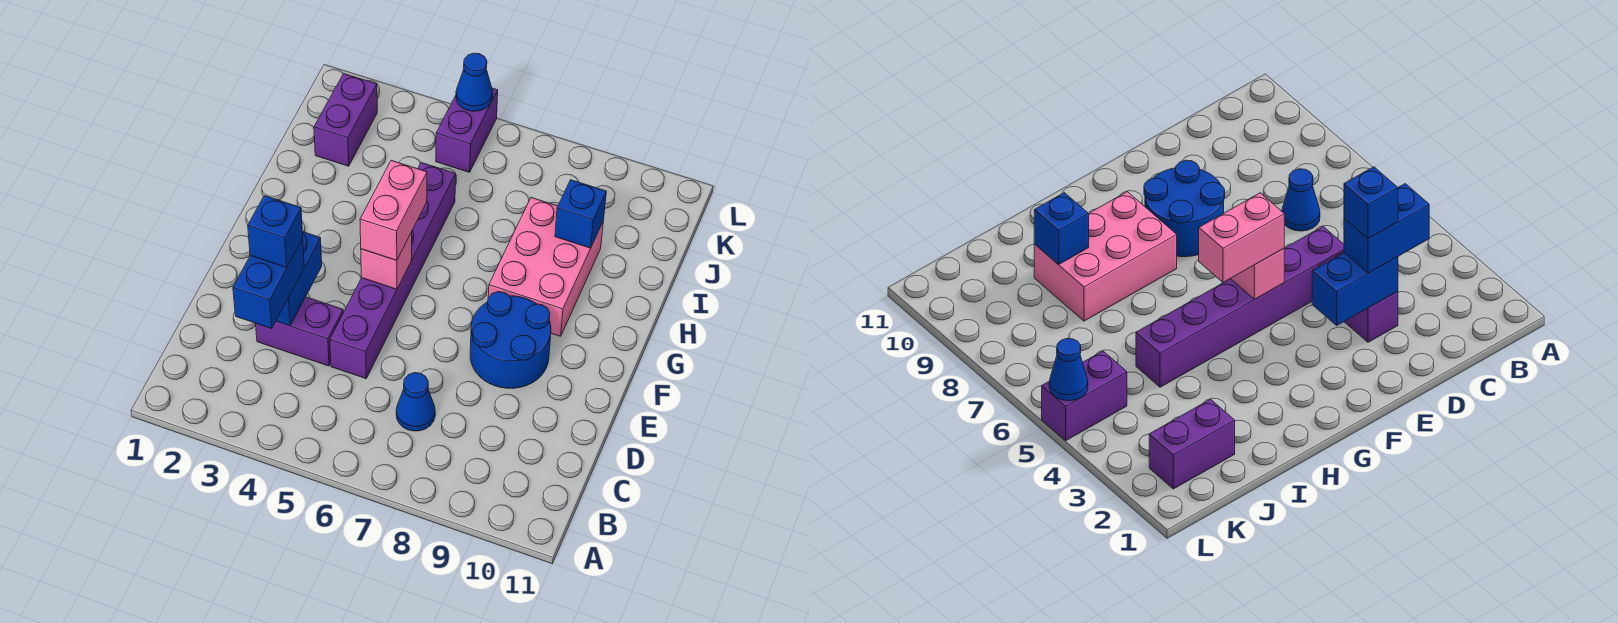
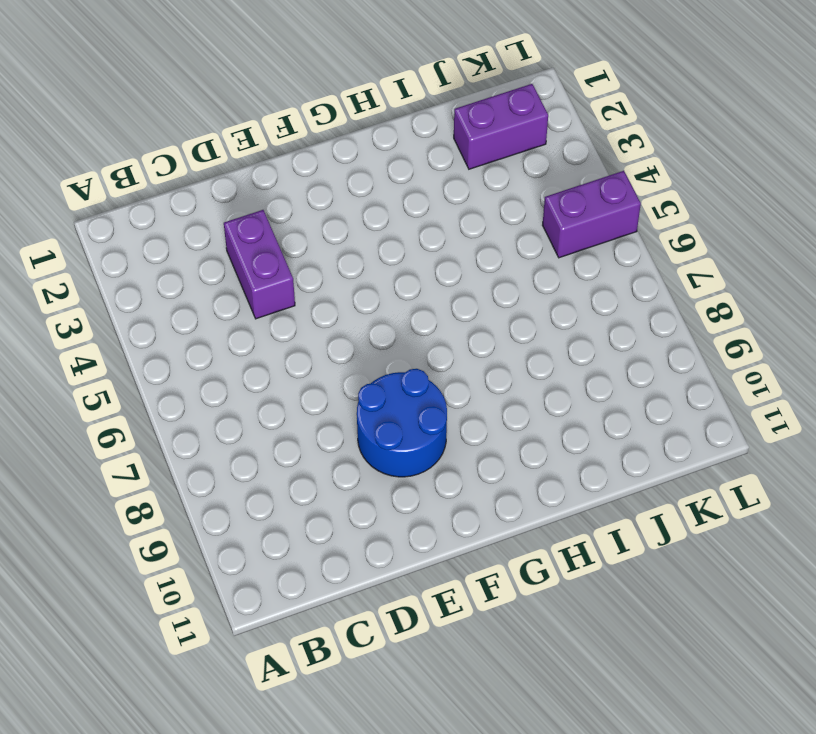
none -> blue 1x1 cone [396,373,435,431]
none -> purple 1x6 brick [330,163,456,379]
none -> pink 2x3 brick [488,198,603,336]

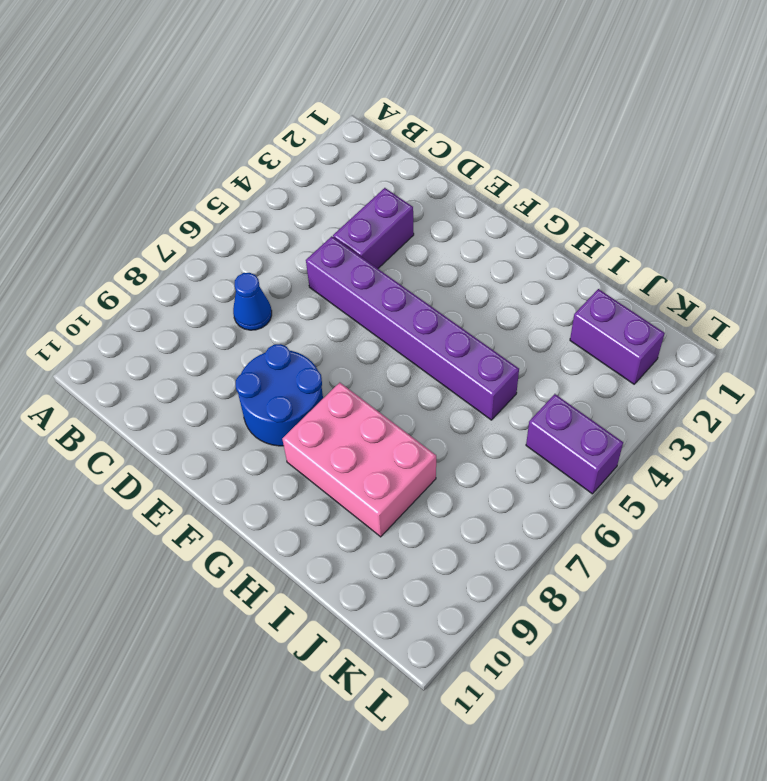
none -> blue 1x2 brick [276,232,322,326]
none -> pink 1x1 brick [361,232,412,289]
none -> blue 1x1 brick [555,180,606,248]

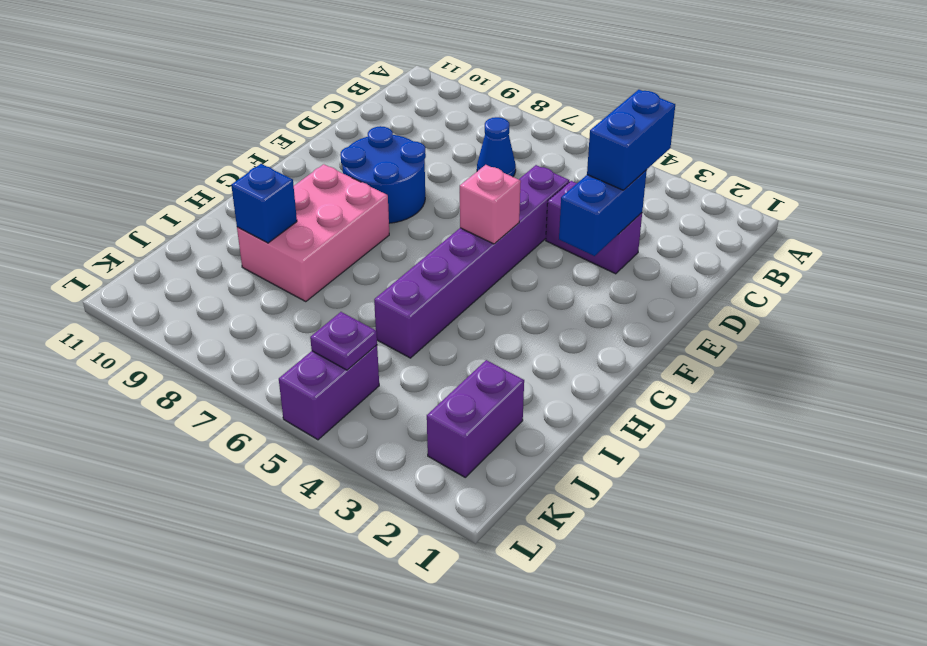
purple 1x1 plate [310,312,377,370] -> none
none -> blue 1x1 cone [456,53,493,111]
none -> pink 1x2 brick [360,160,427,261]
none -> blue 1x1 brick [248,196,303,267]

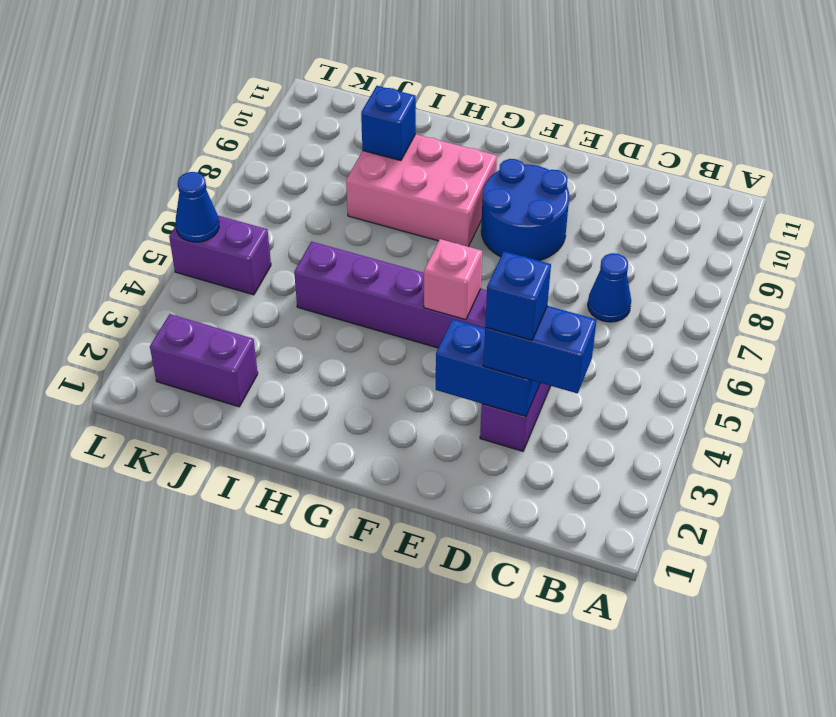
none -> pink 1x2 brick [360,160,427,261]

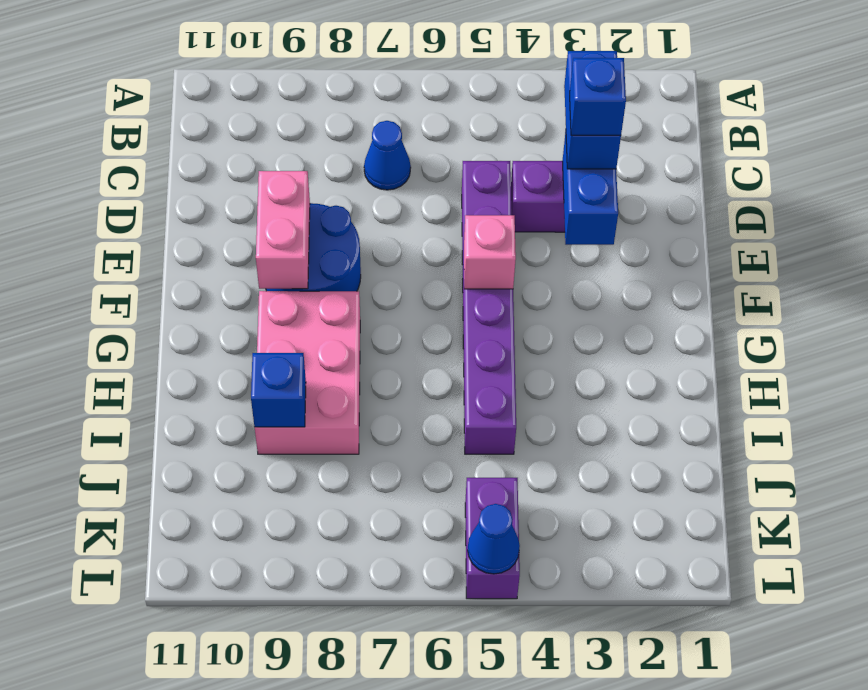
pink 1x2 brick [256,171,310,289] -> pink 1x2 brick moved to [360,160,427,261]
none -> purple 1x2 brick [314,74,377,166]

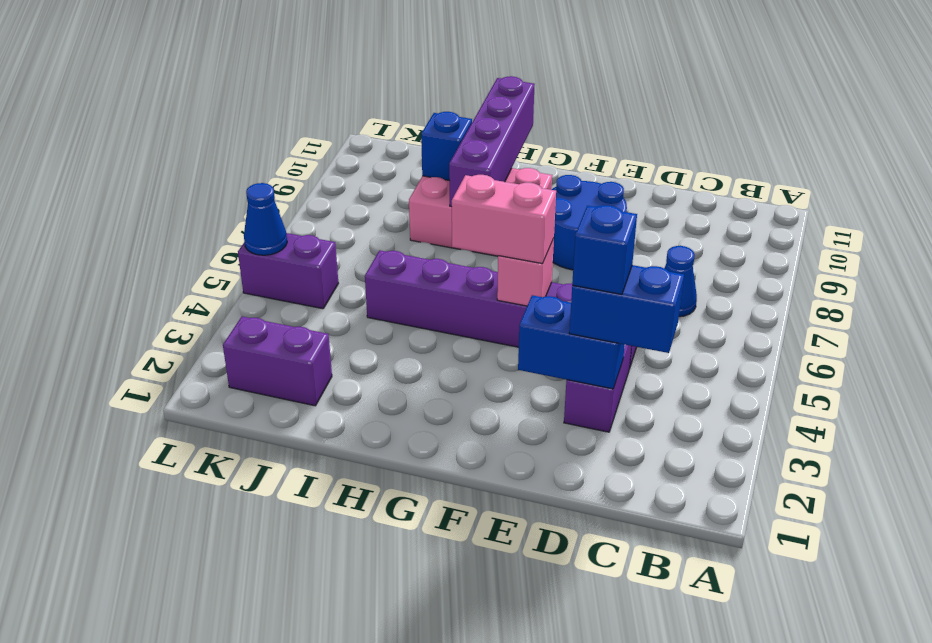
purple 1x4 brick [449,76,535,207] -> none

